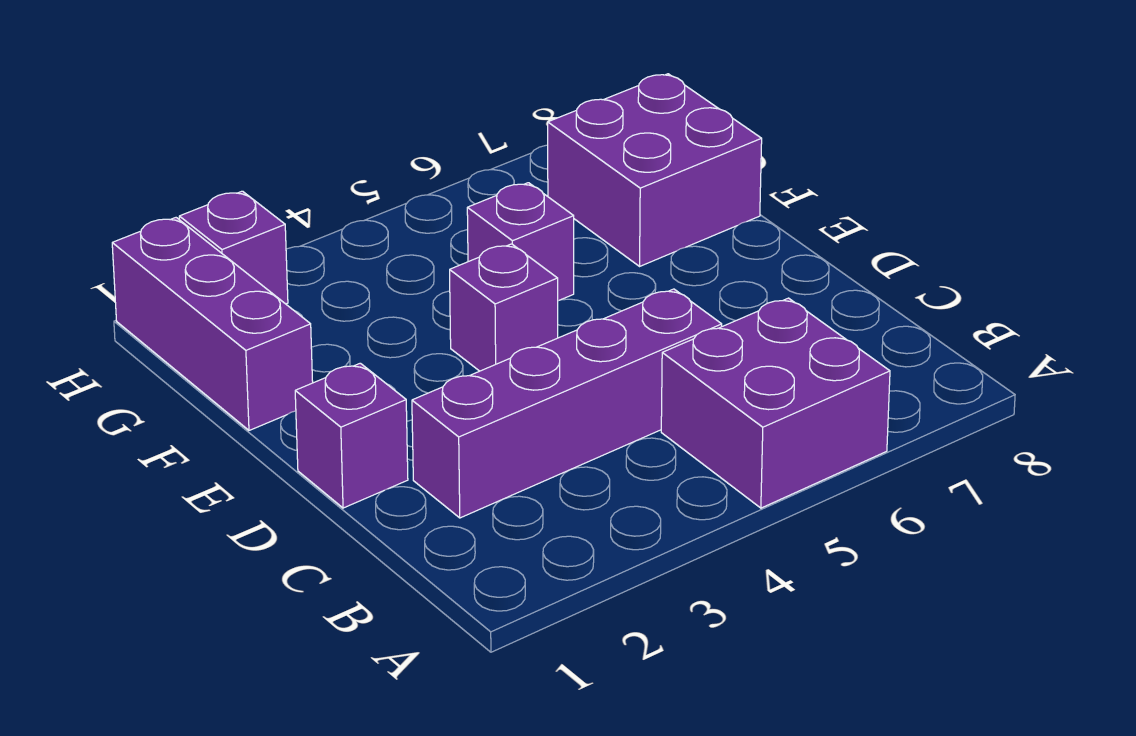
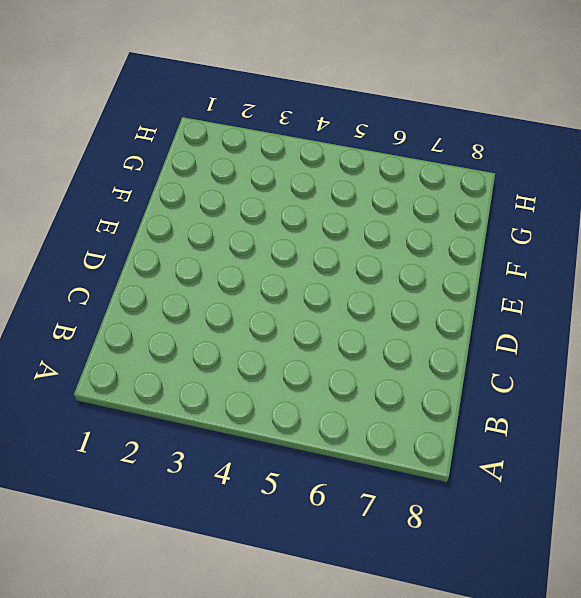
none -> purple 2x2 brick [661,298,890,508]
none -> purple 1x4 brick [412,289,722,518]

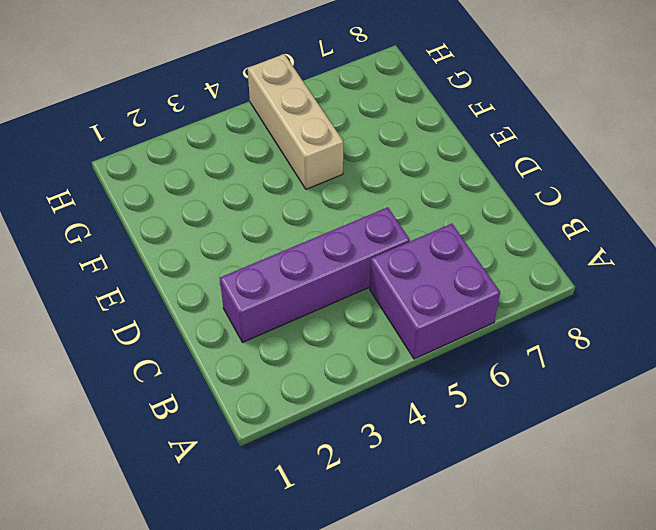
tan 1x3 brick [248,54,343,189] -> purple 1x1 brick [467,183,574,301]
none -> purple 1x1 brick [295,363,408,508]
none -> purple 1x1 brick [450,244,558,371]

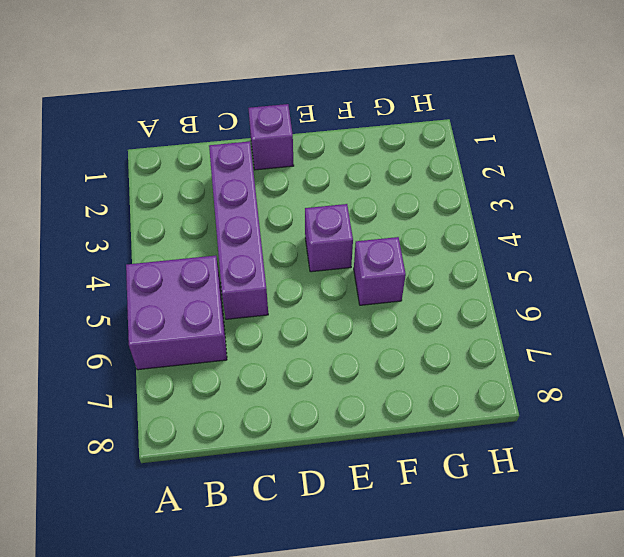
none -> purple 1x3 brick [112,218,313,430]
none -> purple 2x2 brick [548,74,762,266]

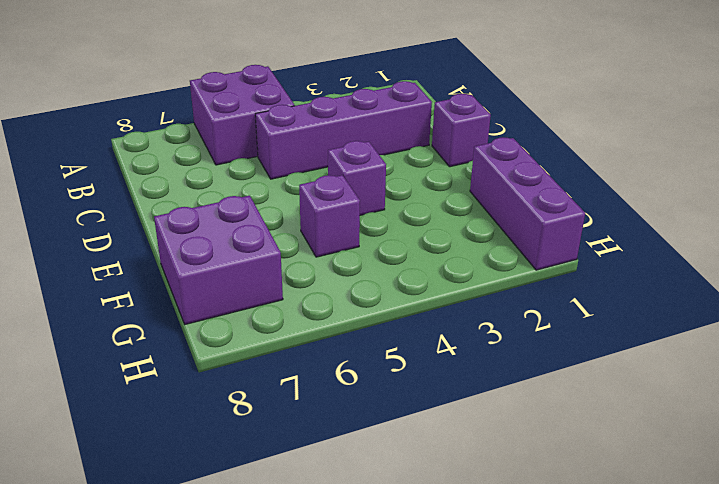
none -> purple 1x1 brick [179,191,288,304]

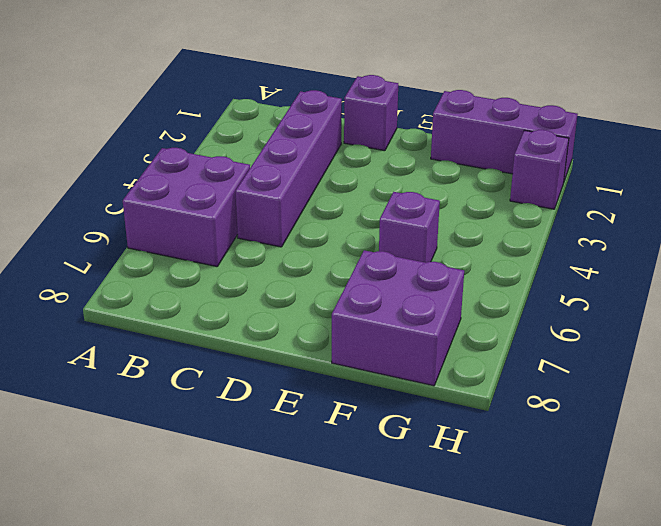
none -> purple 1x1 brick [450,244,558,371]

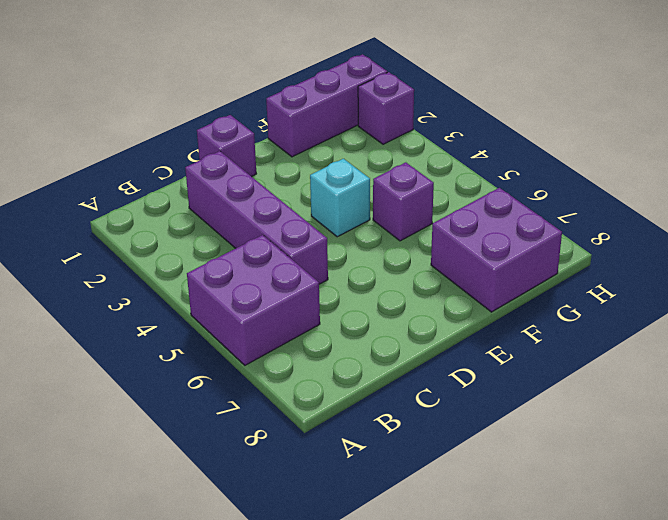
cyan 1x1 brick [310,159,370,237] -> purple 1x1 brick [450,244,558,371]

